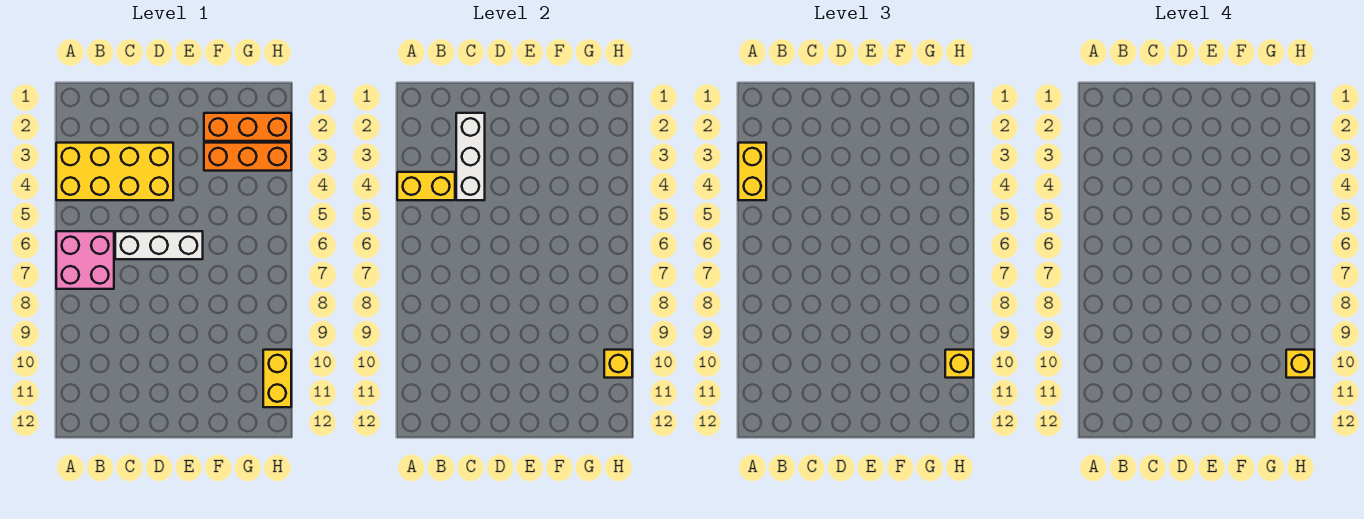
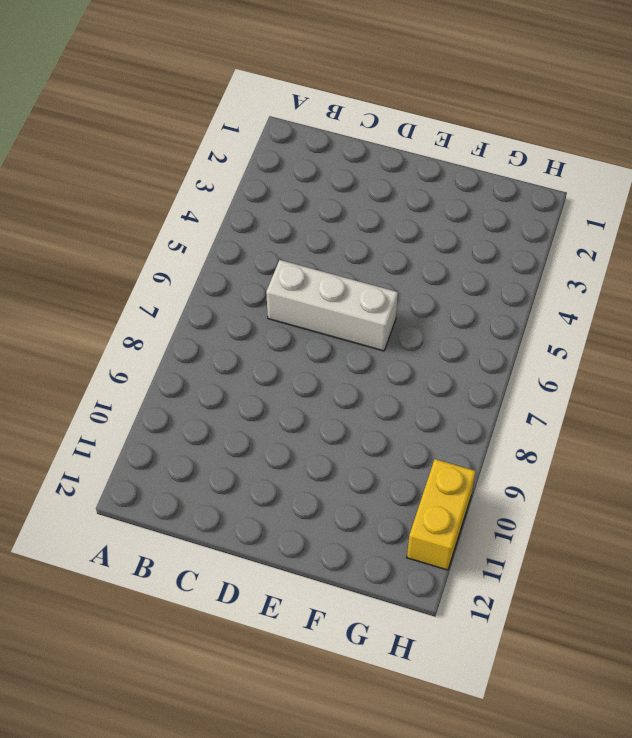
none -> yellow 2x4 brick [56,143,173,200]
none -> pink 2x2 brick [56,231,114,289]
none -> orange 1x3 brick [204,113,291,141]

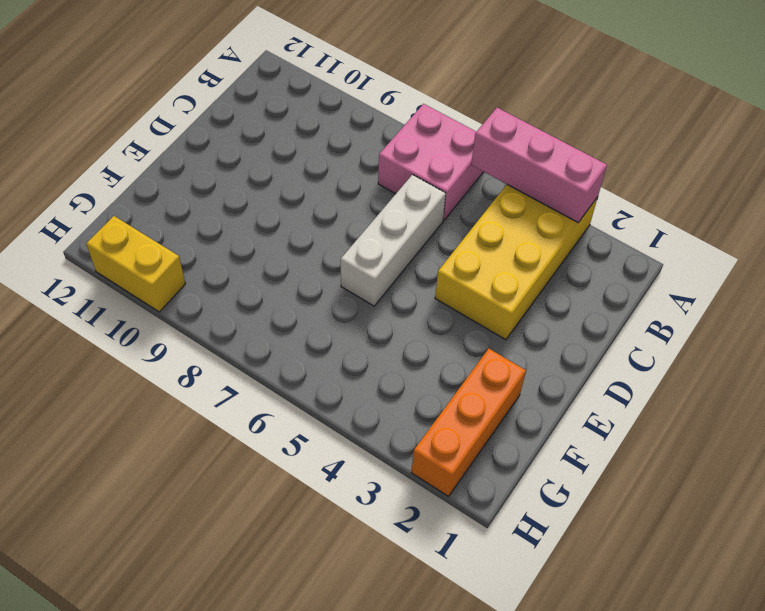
pink 1x3 brick [471,108,607,222] -> yellow 1x2 brick [397,172,455,200]
none -> orange 1x3 brick [204,143,291,171]
none -> white 1x3 brick [456,113,485,200]
none -> yellow 1x1 brick [604,350,632,378]

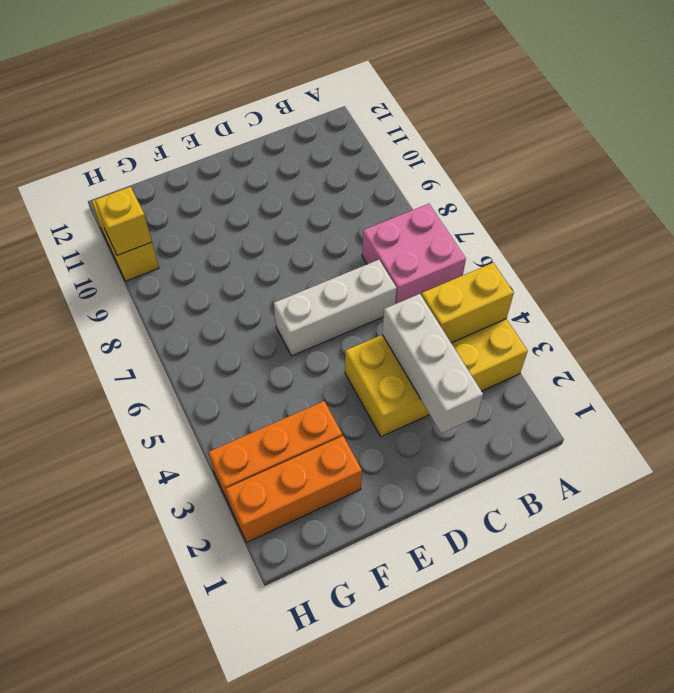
none -> yellow 1x2 brick [738,143,766,200]
none -> yellow 1x1 brick [945,350,973,378]
none -> yellow 1x1 brick [1286,350,1314,378]

